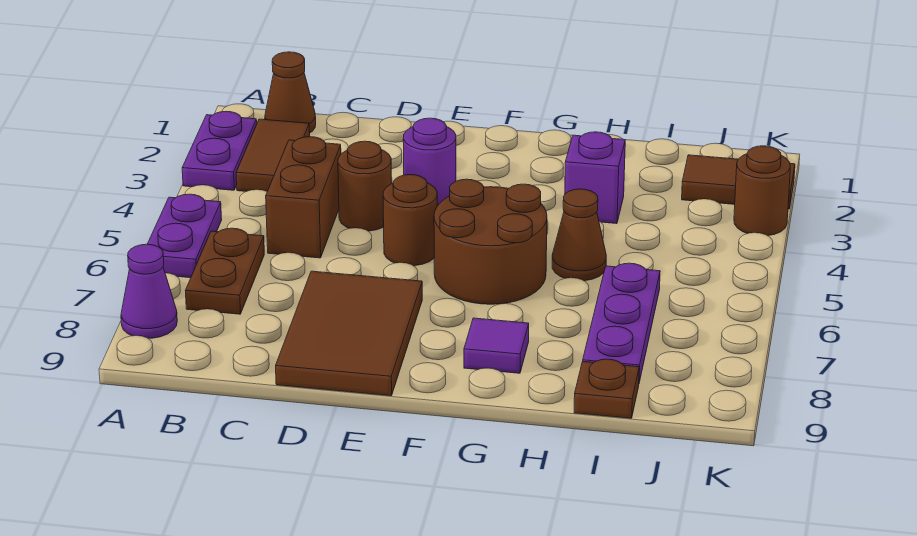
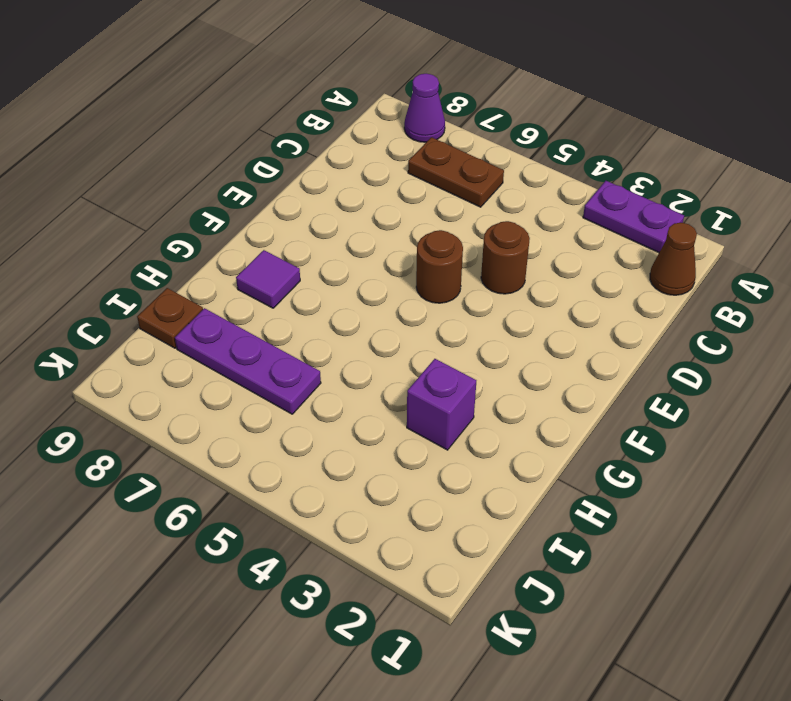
none -> purple 1x2 plate [148,194,222,278]
none -> brown 1x2 tile [236,119,310,192]
none -> brown 1x2 brick [266,137,341,258]

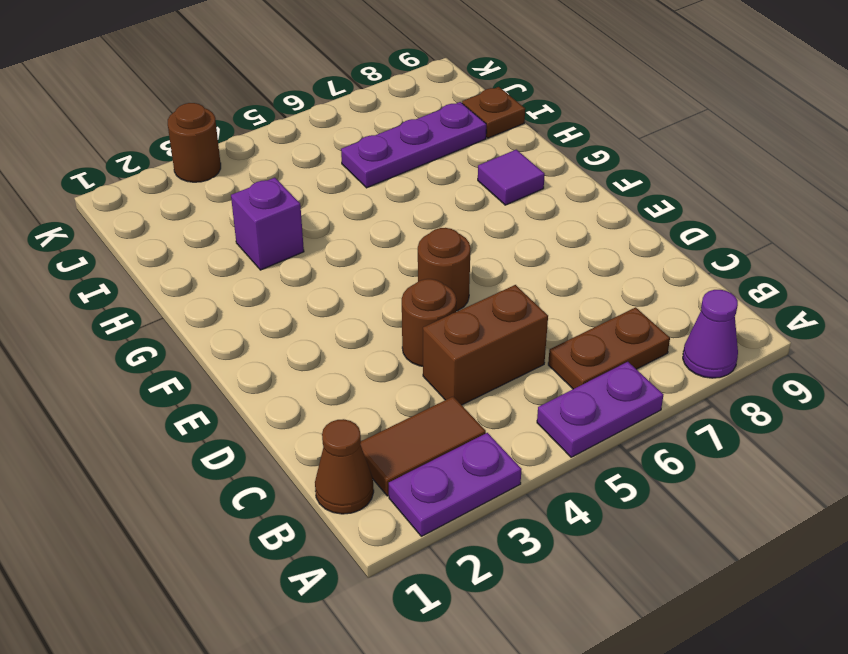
none -> brown 2x3 tile [276,271,422,396]
none -> purple 1x1 round brick [403,118,456,206]
none -> brown 2x2 round brick [434,179,547,304]

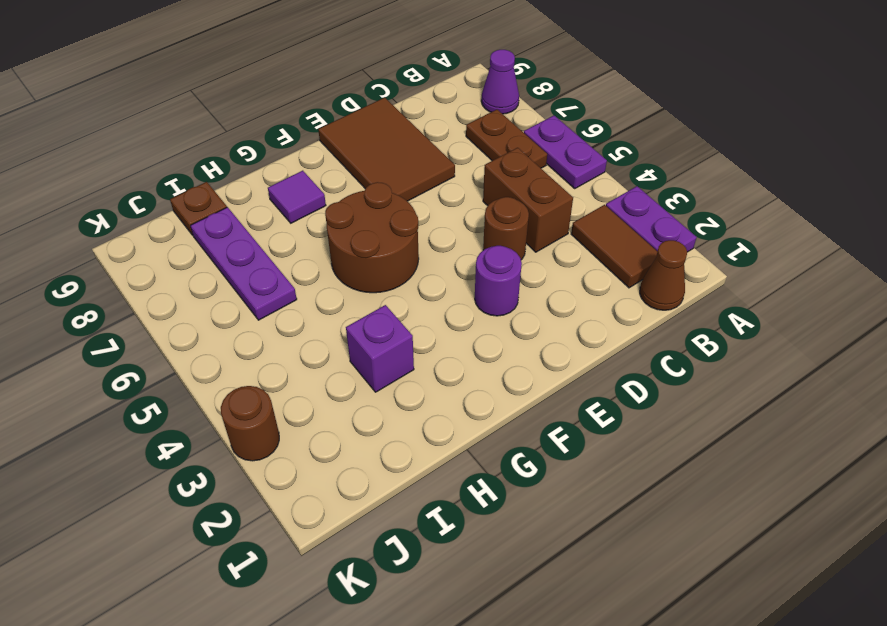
none -> brown 1x1 round brick [383,175,437,266]
none -> brown 1x1 cone [552,189,606,281]
none -> brown 1x2 tile [682,155,795,209]

